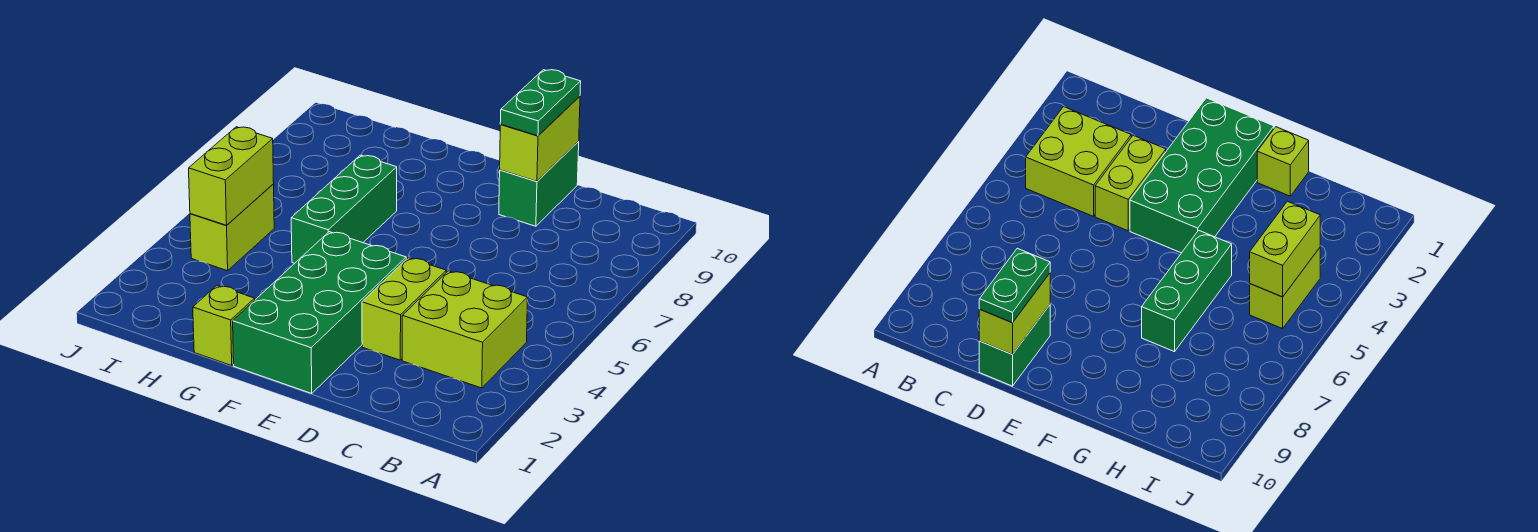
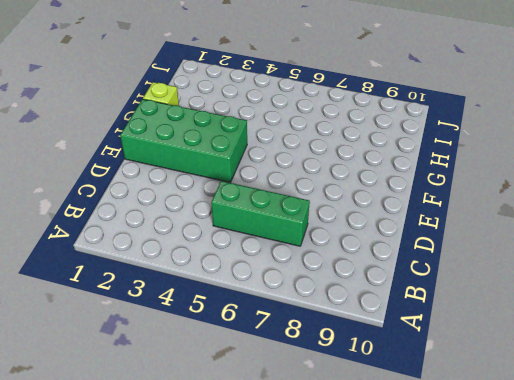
green 1x3 brick [211,181,310,246] -> green 1x3 brick moved to [291,155,397,263]
none -> lime 2x2 brick [402,271,528,388]
none -> lime 1x2 brick [362,258,446,360]

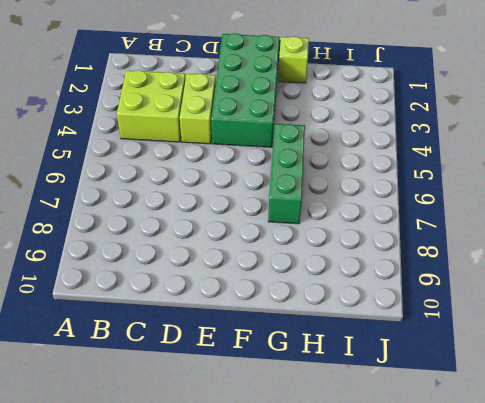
none -> green 1x2 brick [499,142,579,226]
none -> lime 1x2 brick [190,184,274,271]

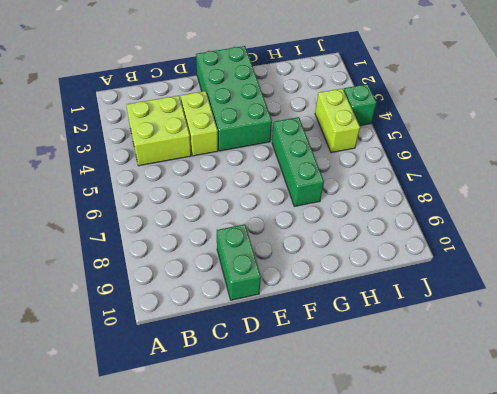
green 1x1 brick [344,84,377,126] -> none
none -> lime 1x1 brick [193,286,255,366]
none -> lime 1x2 brick [500,96,580,181]

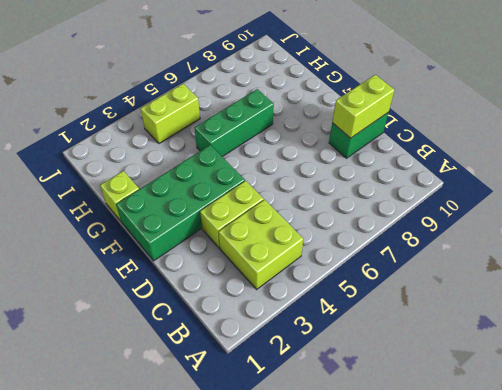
none -> lime 1x2 brick [189,127,274,225]
none -> green 1x2 plate [500,70,581,136]

